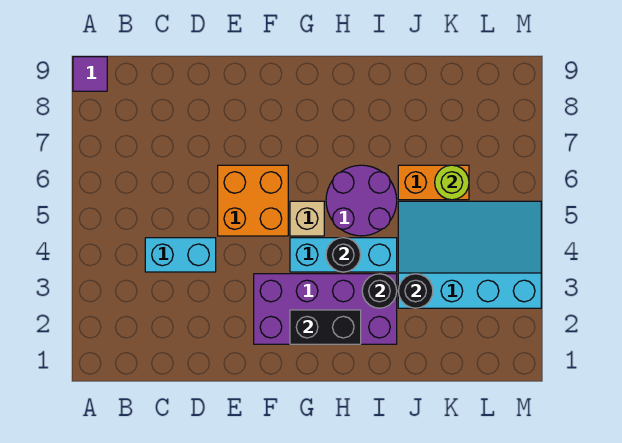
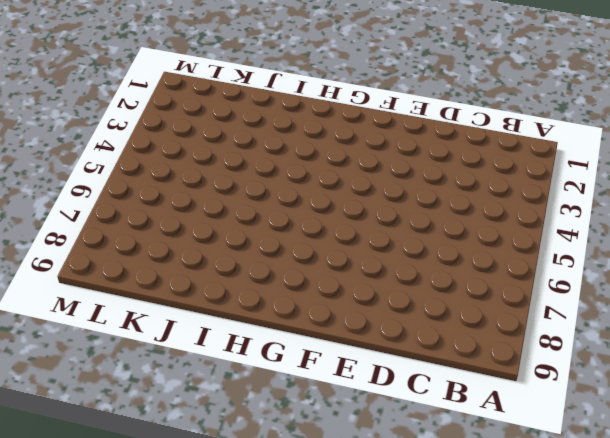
none -> purple 1x1 tile [73,57,107,91]
none -> cyan 1x2 brick [145,238,216,272]
none -> orange 2x2 brick [218,165,288,236]

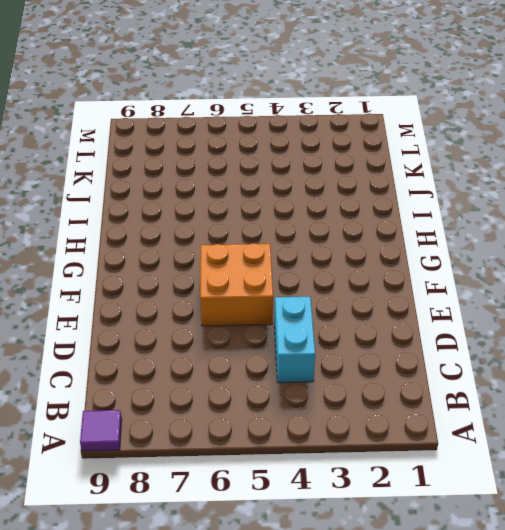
none -> purple 2x4 brick [254,274,397,344]
none -> cyan 1x3 brick [290,238,397,272]
none -> tan 1x1 brick [290,201,324,236]

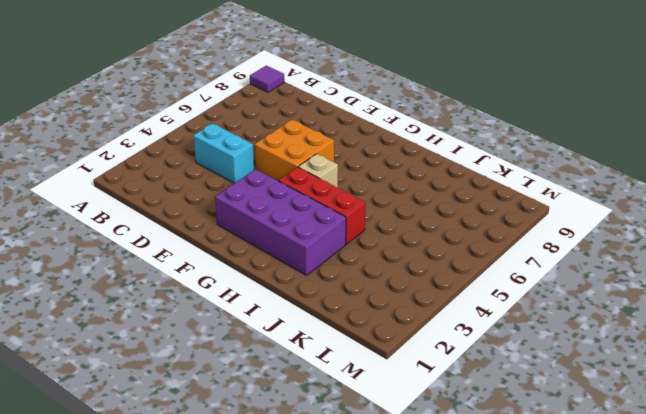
red 1x3 brick [279,167,366,244] -> cyan 1x3 brick [290,238,397,272]
none -> purple 2x2 round brick [326,165,397,236]
none -> cyan 3x4 slope [398,201,541,308]
none -> orange 1x2 brick [398,165,469,200]

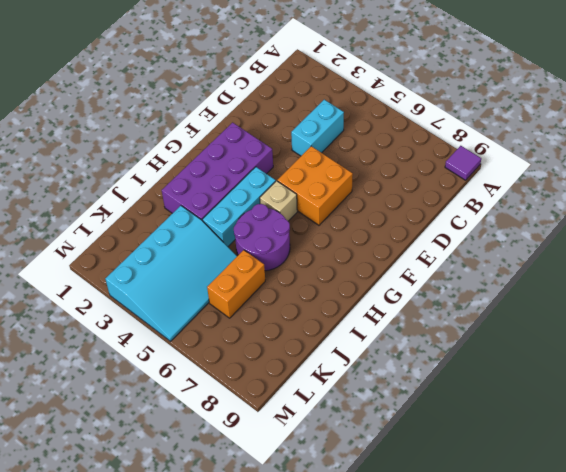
none -> black 1x2 brick [290,310,361,344]
none -> black 1x1 round brick [326,238,360,272]
none -> black 1x1 round brick [362,274,397,308]

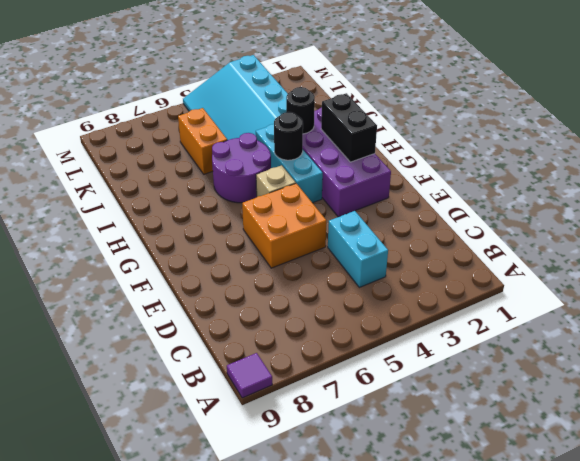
none -> black 1x1 round brick [398,274,433,308]
none -> lime 1x1 round brick [435,165,469,200]

